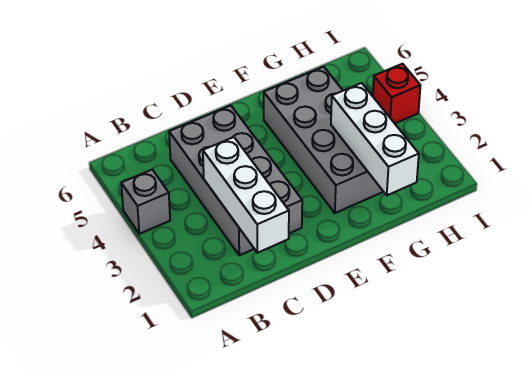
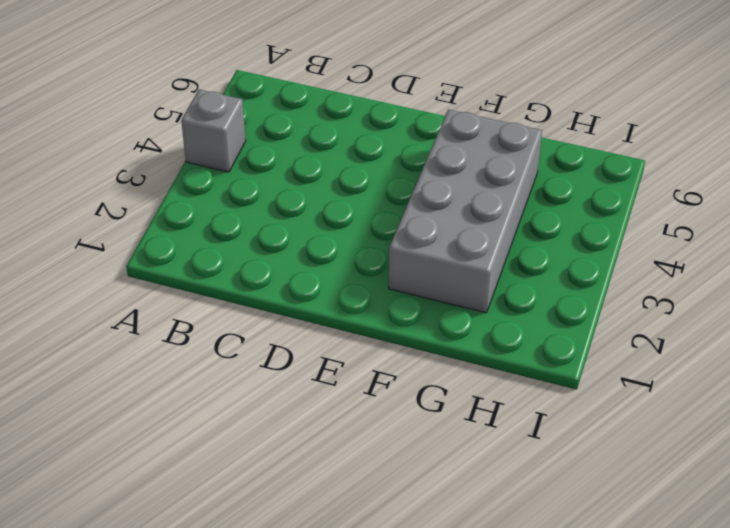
none -> grey 2x4 brick [169,106,302,255]
none -> red 1x1 brick [373,64,420,123]

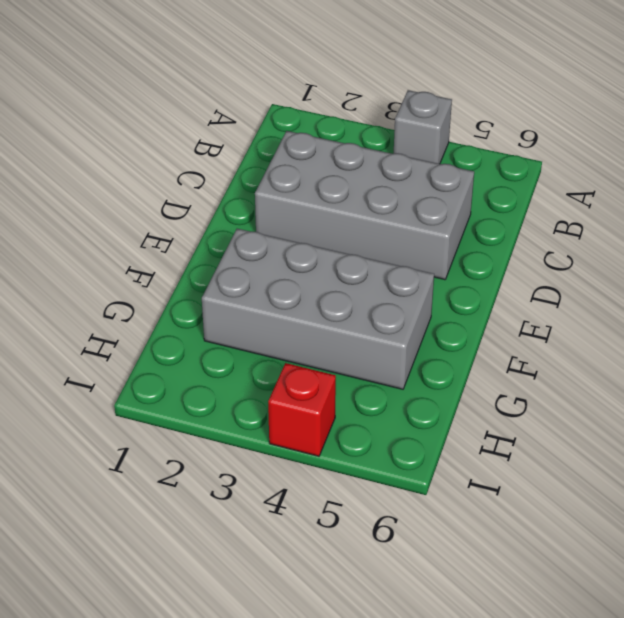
none -> white 1x3 brick [203,137,289,253]
none -> white 1x3 brick [331,83,419,195]

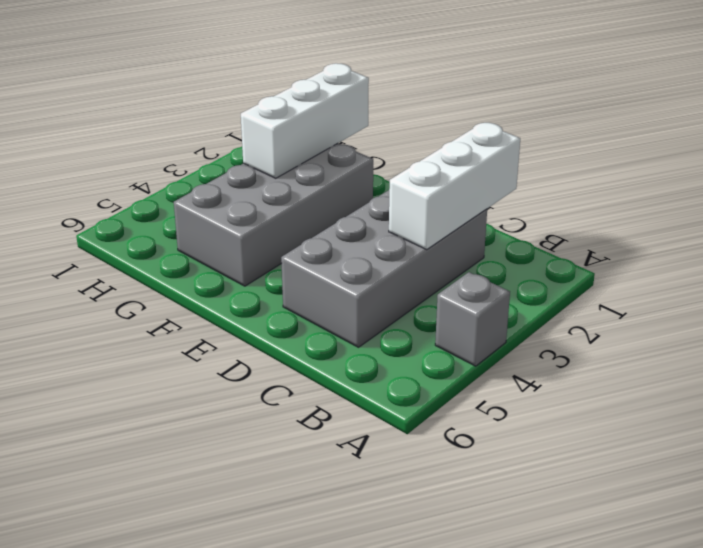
none -> red 1x1 brick [373,64,420,123]

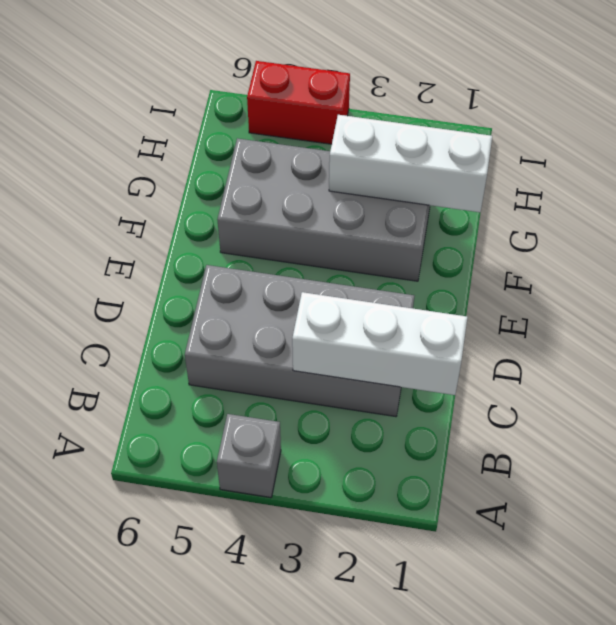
red 1x2 brick [247,61,350,144] -> red 1x1 brick [373,64,420,123]

